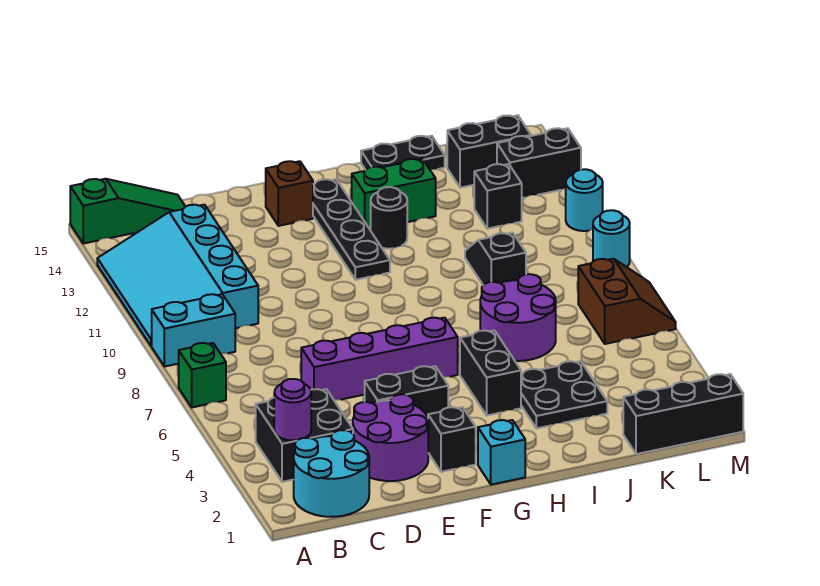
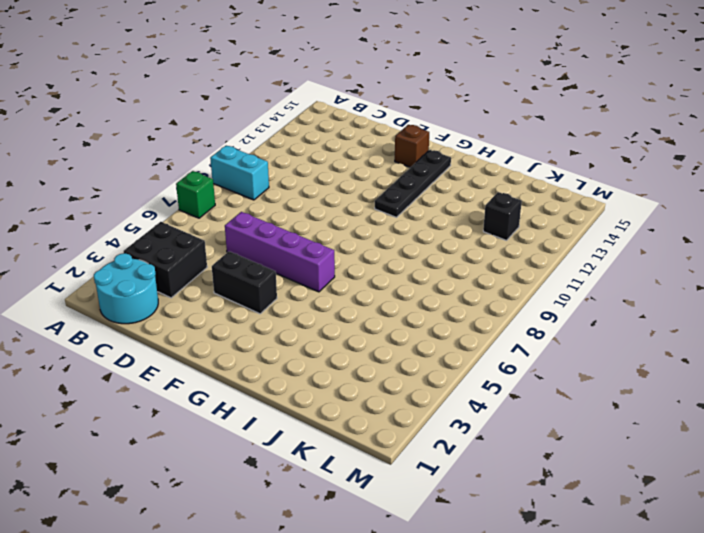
none -> cyan 3x4 slope [97,205,258,346]
none -> green 1x3 slope [70,179,185,244]
none -> purple 2x2 round brick [353,394,428,481]

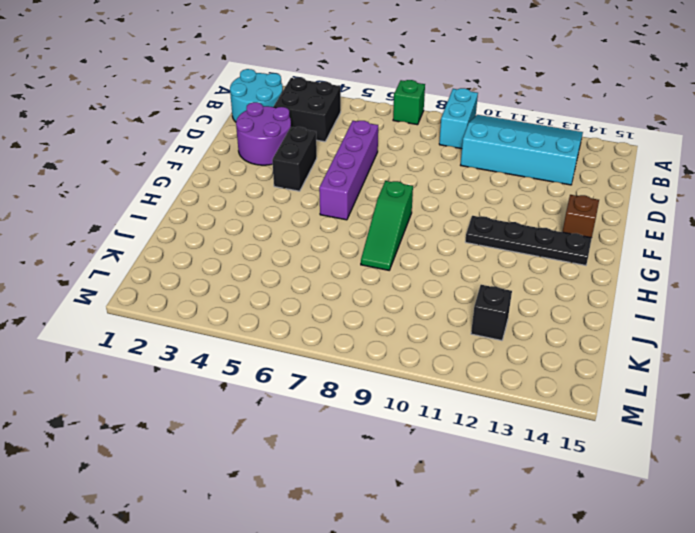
green 1x3 slope [361,181,413,270] -> green 1x3 slope moved to [70,179,185,244]
none -> black 1x1 brick [428,407,476,472]
none -> cyan 1x1 brick [478,420,525,485]
none -> black 1x2 brick [460,330,521,415]

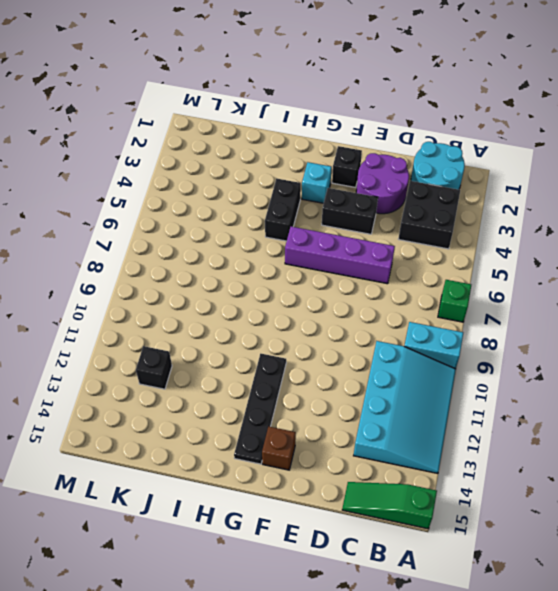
cyan 1x1 brick [302,162,331,203] -> cyan 1x1 brick moved to [478,420,525,485]
none -> black 1x1 round brick [371,187,407,249]
none -> green 1x2 brick [352,159,436,230]
none -> black 2x2 plate [521,361,607,428]

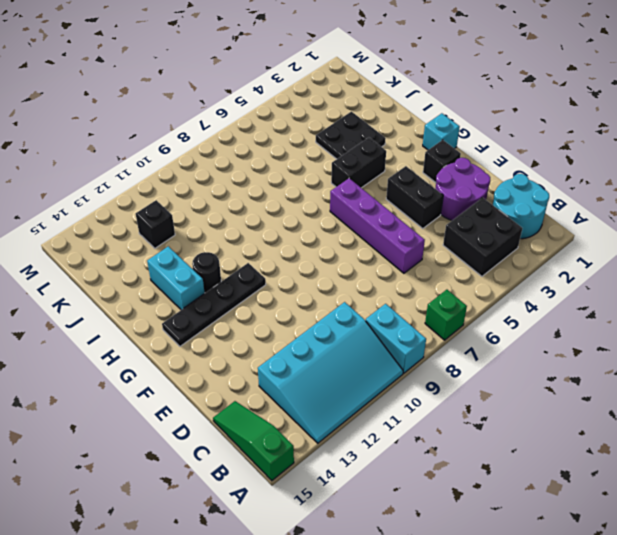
cyan 1x2 brick [147,246,205,310] -> green 1x2 brick [352,159,436,230]
none -> brown 1x1 brick [266,161,313,226]
none -> purple 2x2 round brick [480,274,556,361]
none -> black 1x2 plate [361,136,445,170]

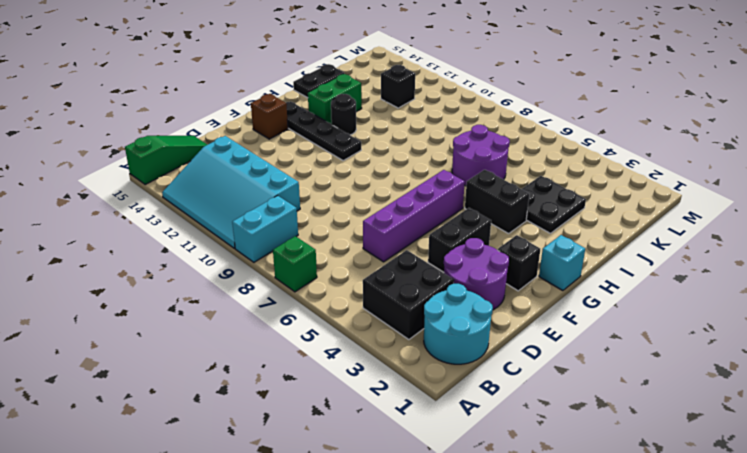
none -> black 1x2 slope [465,233,526,285]
none -> black 1x3 brick [623,374,743,454]
none -> black 1x2 brick [447,115,531,188]

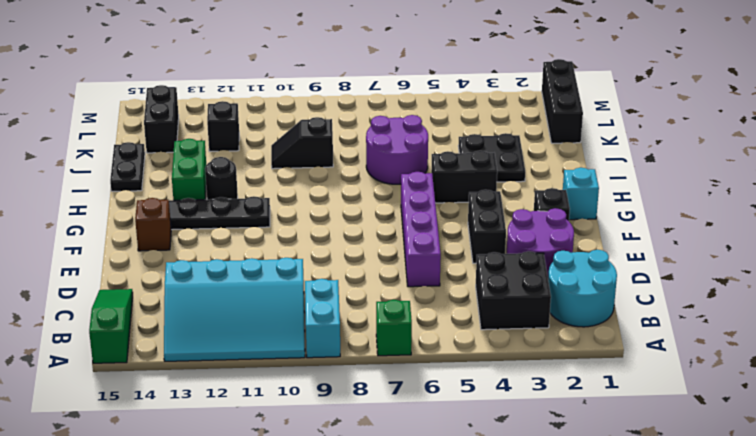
none -> brown 2x2 slope [578,259,676,344]
none -> black 1x2 brick [497,128,581,198]
none -> cyan 1x1 round brick [593,210,630,267]

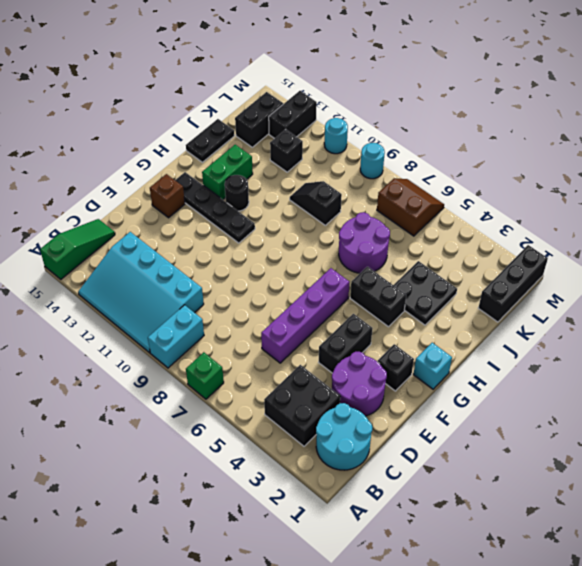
none -> purple 1x1 round brick [274,379,311,441]

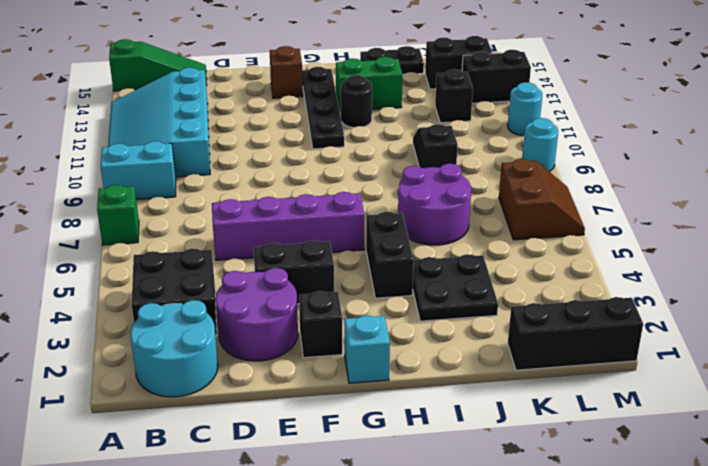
none -> purple 1x1 round brick [274,379,311,441]

